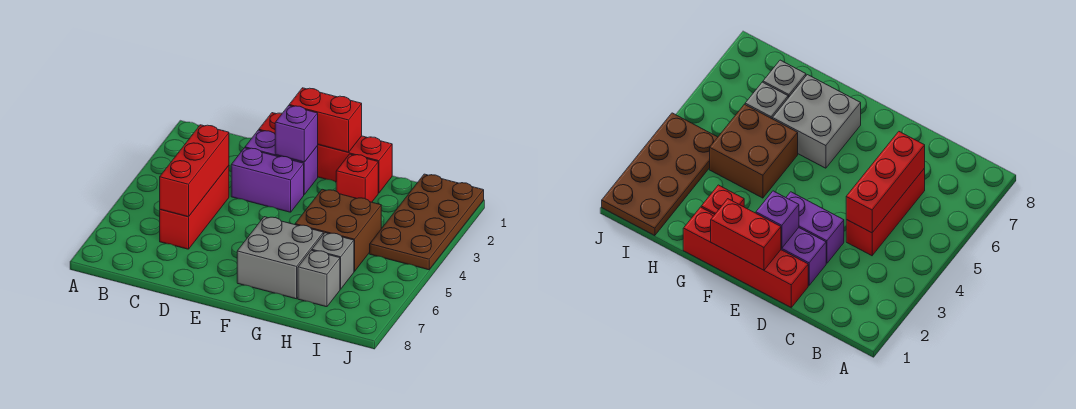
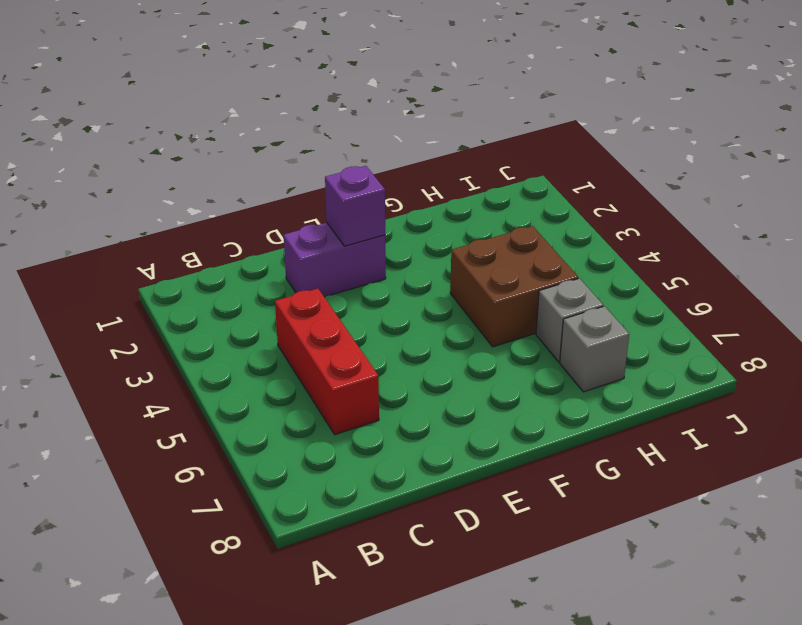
none -> red 1x4 brick [259,113,392,193]
none -> purple 1x2 brick [231,148,304,212]
none -> grey 2x2 brick [237,217,323,299]

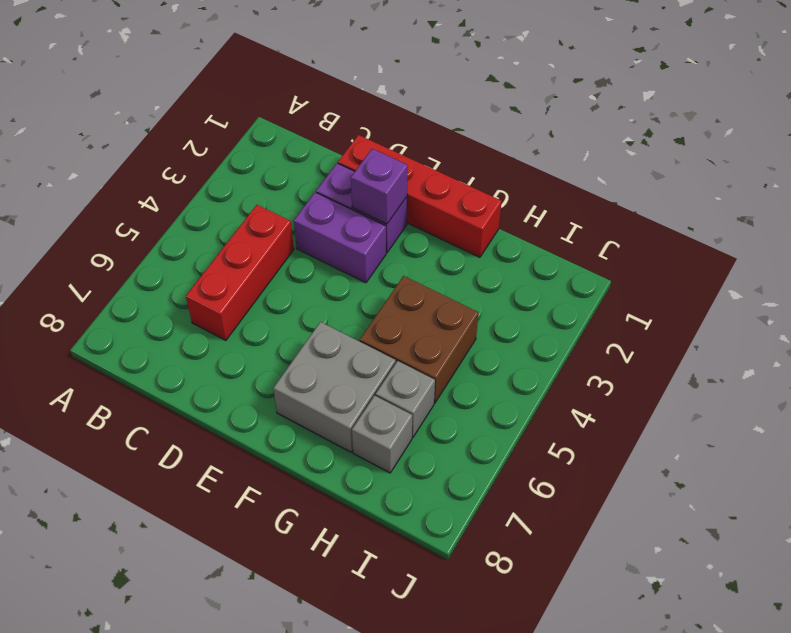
none -> red 1x1 brick [336,154,378,202]
none -> brown 2x4 plate [370,174,484,270]
none -> red 1x3 brick [160,125,229,217]

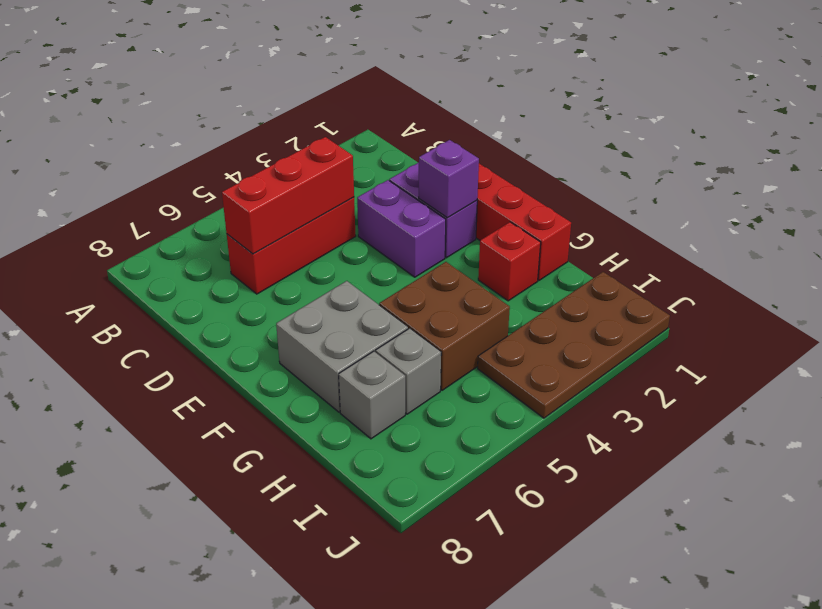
none -> red 1x2 brick [289,88,362,152]

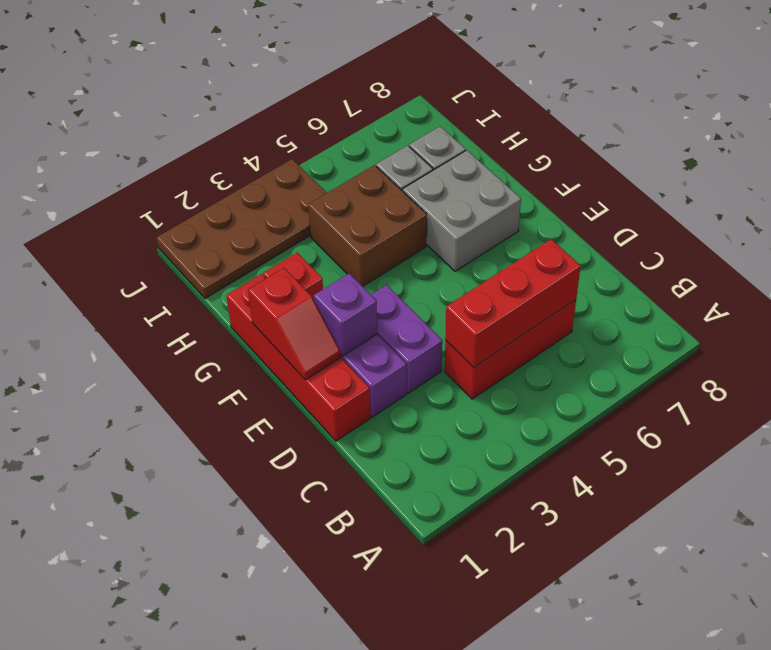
red 1x2 slope [248,268,341,380] -> red 1x2 brick [289,88,362,152]

